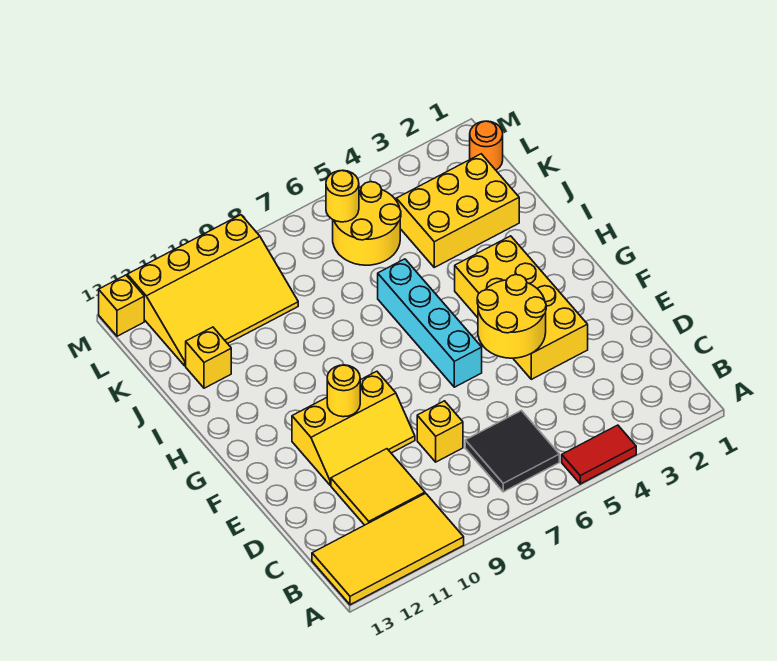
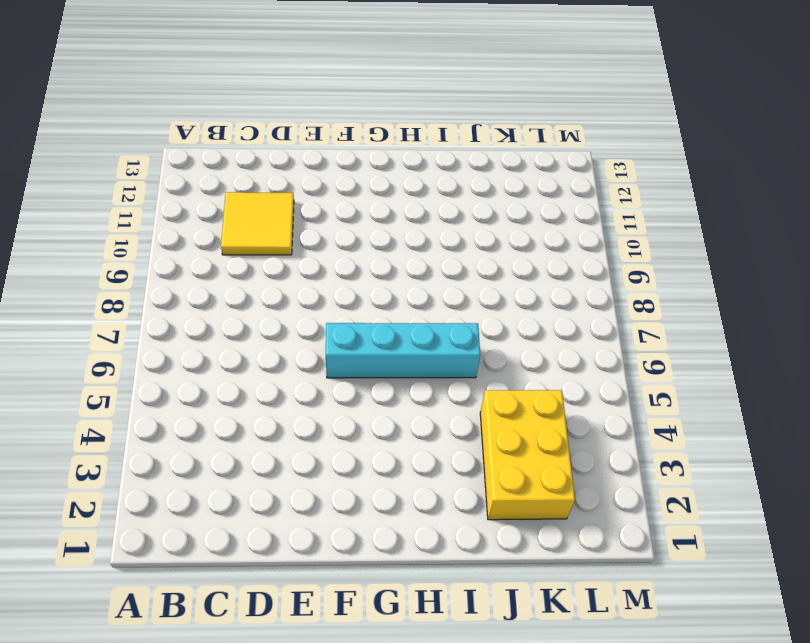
none -> red 1x2 tile [562,425,636,484]
none -> yellow 2x4 tile [312,493,464,605]
none -> black 2x2 tile [465,411,559,492]

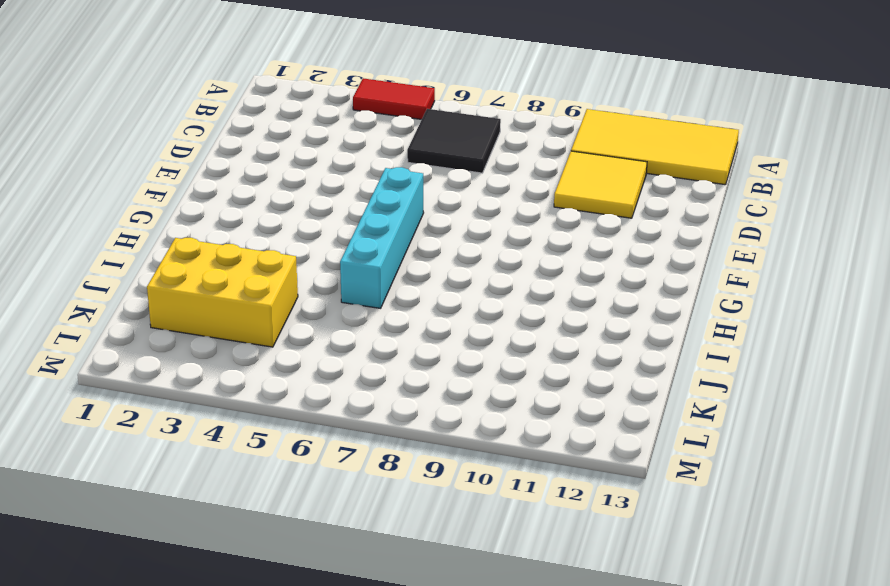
none -> yellow 1x1 brick [417,401,463,462]
none -> yellow 2x4 brick [455,236,588,379]
none -> yellow 2x3 slope [292,371,415,485]

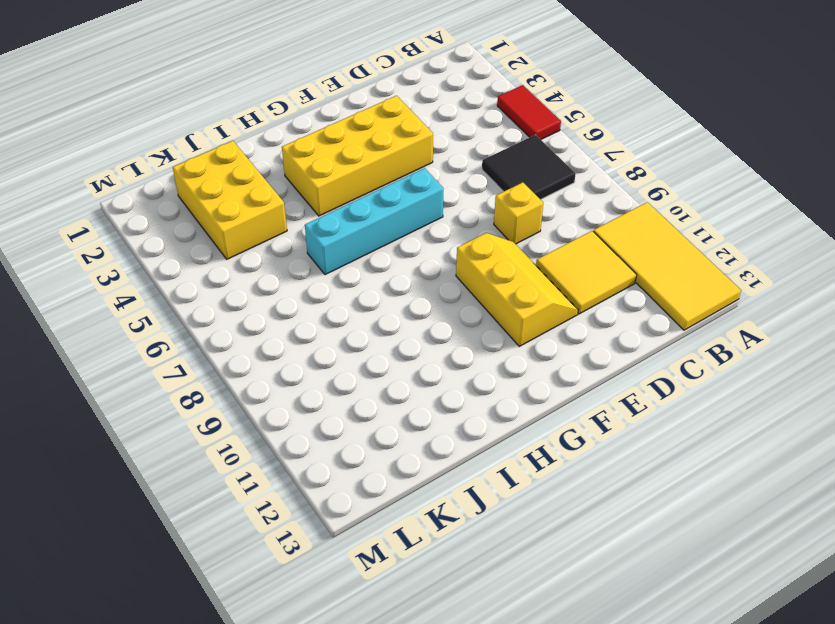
none -> yellow 1x1 brick [186,327,231,388]
none -> yellow 2x2 round brick [333,182,401,265]
none -> yellow 3x4 slope [127,215,298,366]

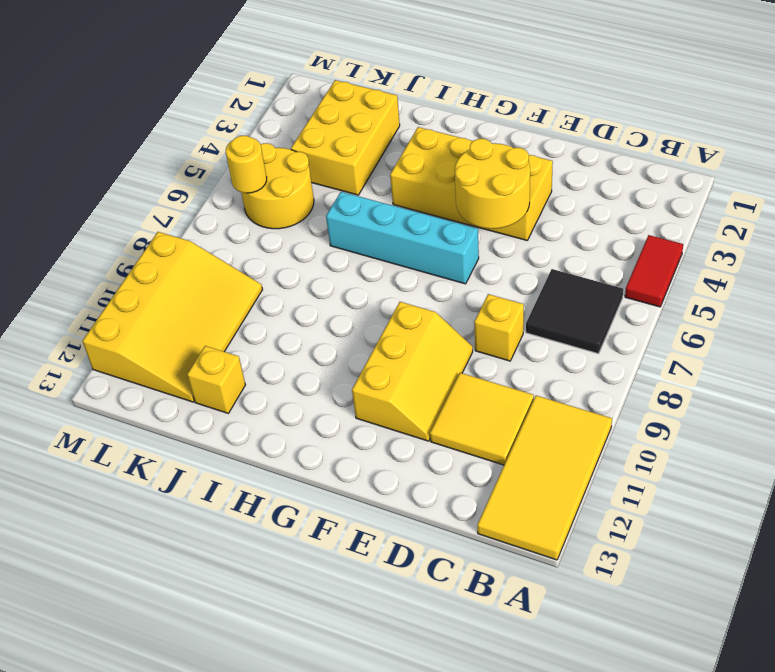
none -> orange 1x1 round brick [470,121,503,170]
none -> yellow 1x1 brick [99,275,144,336]
none -> yellow 1x1 round brick [327,365,360,417]

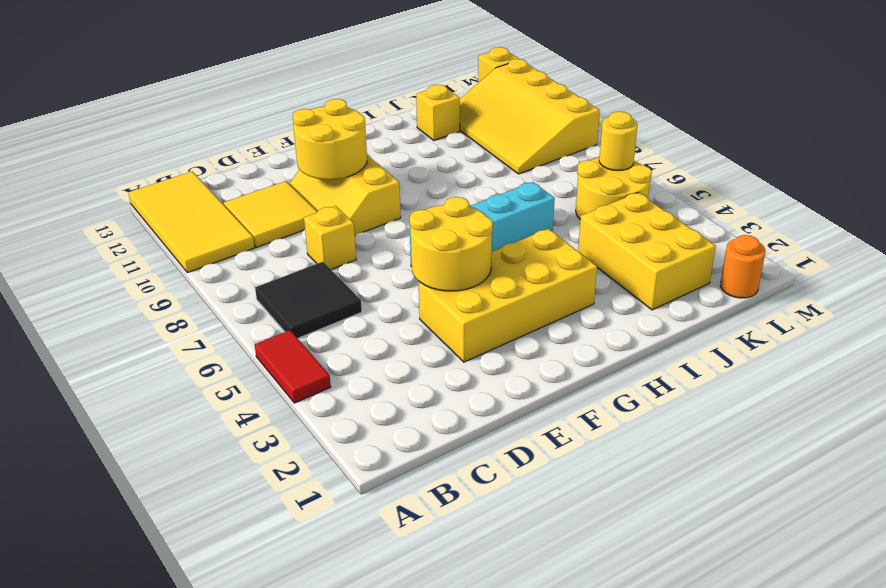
yellow 2x2 round brick [293,99,367,180] -> yellow 1x1 round brick [327,365,360,417]

